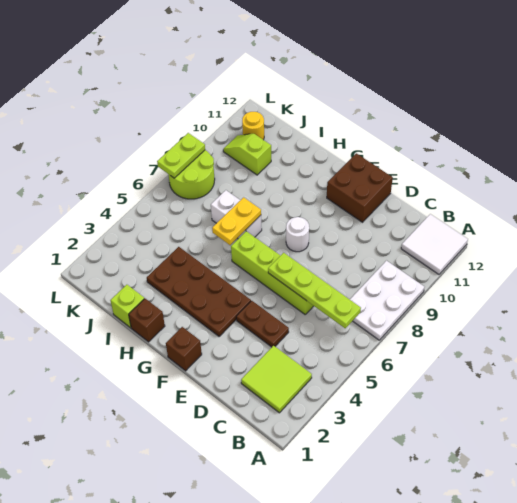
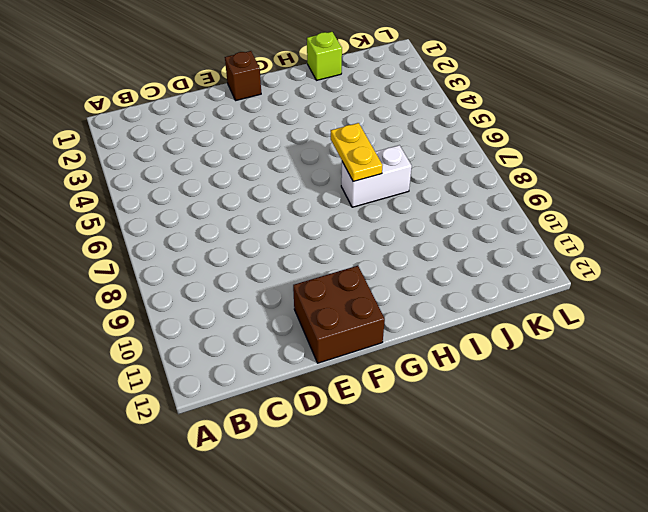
none -> white 2x3 plate [350,261,424,340]
none -> white 2x2 tile [401,214,468,274]
none -> lime 2x2 tile [241,345,312,413]

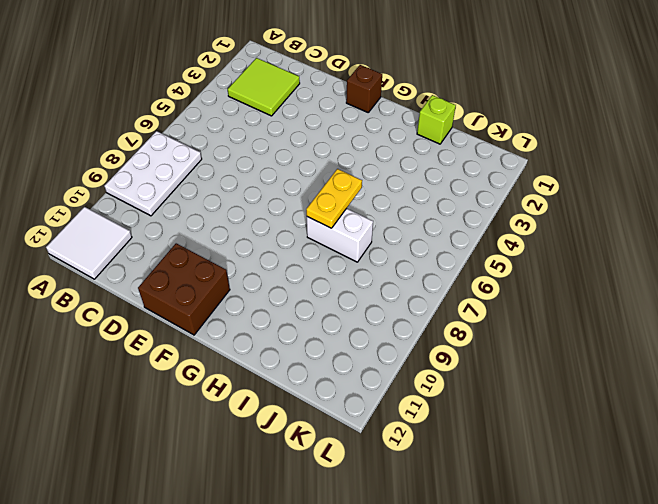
none -> brown 1x2 plate [236,301,289,347]
none -> lime 1x4 brick [231,231,313,314]
none -> brown 2x4 plate [147,247,251,336]

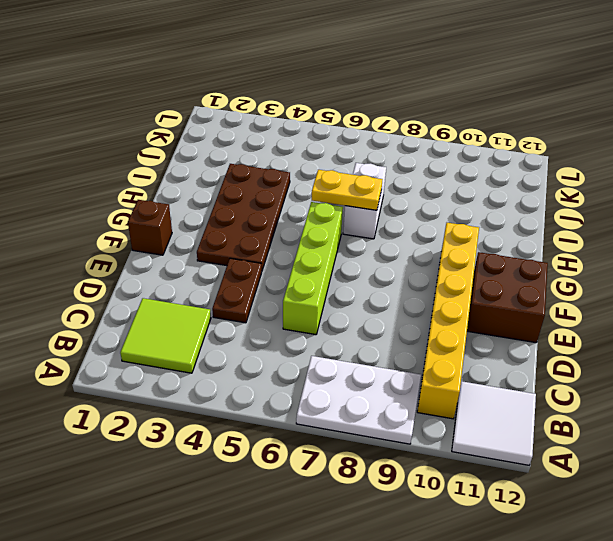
yellow 1x6 brick [417,223,479,419] -> none
none -> white 1x1 round brick [286,217,309,252]
none -> brown 1x1 brick [129,299,165,342]
none -> lime 1x1 brick [111,285,144,328]

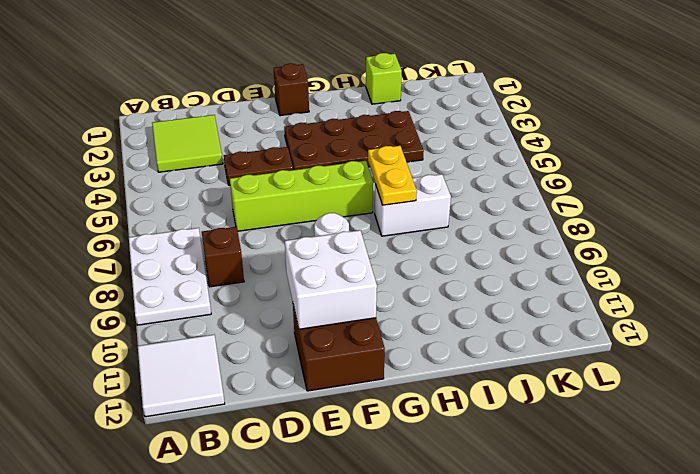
brown 1x1 brick [202,227,244,287] -> brown 1x1 brick moved to [129,299,165,342]
white 2x2 brick [285,230,377,329] -> none
none -> lime 1x2 slope [223,134,271,175]
none -> lime 2x2 round brick [168,150,215,199]
none -> yellow 1x1 round brick [242,112,264,140]

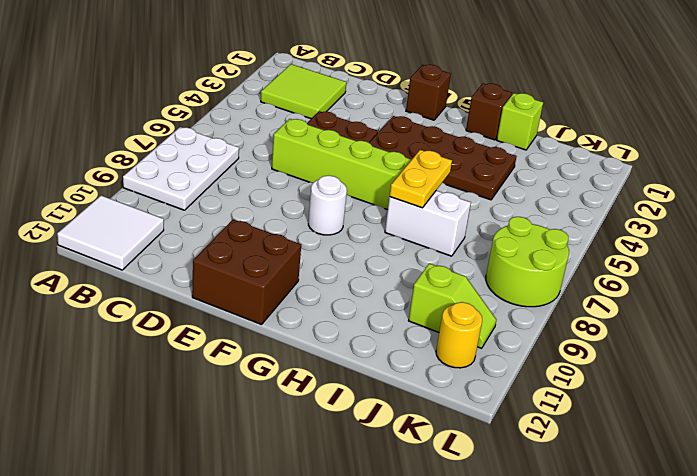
none -> lime 1x4 plate [268,253,361,328]
none -> lime 1x2 plate [157,133,205,178]

